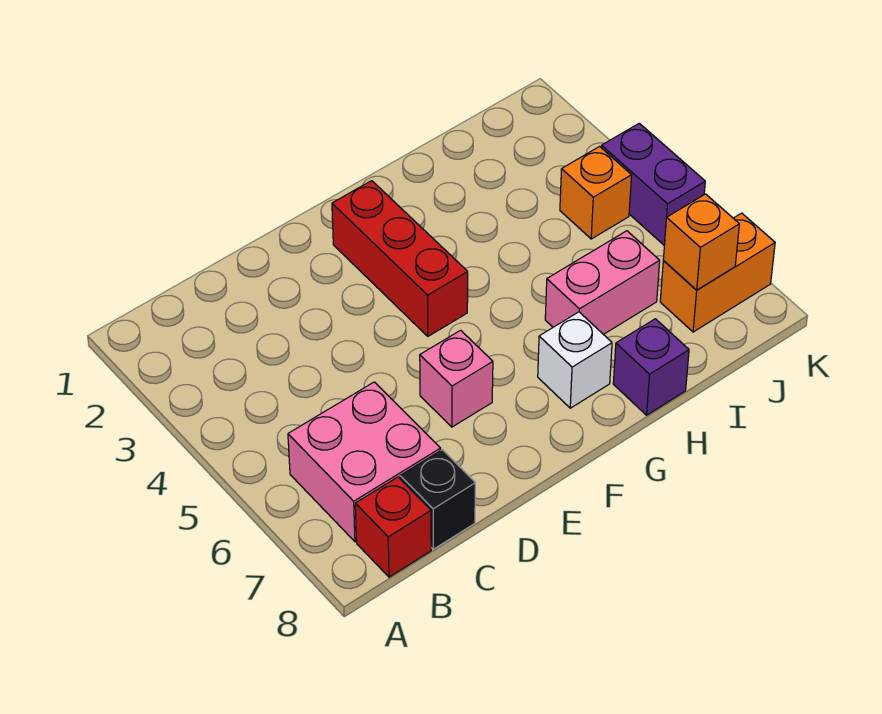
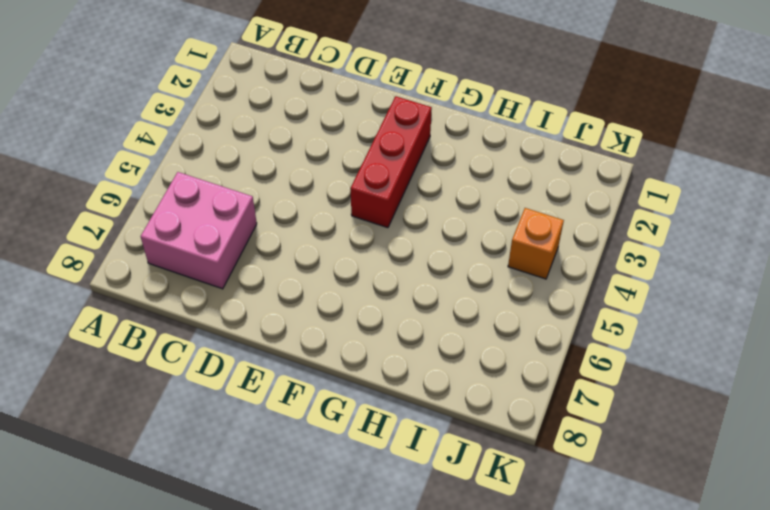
none -> red 1x1 brick [355,477,431,577]
none -> black 1x1 brick [400,450,475,549]
none -> pink 1x1 brick [420,330,493,427]

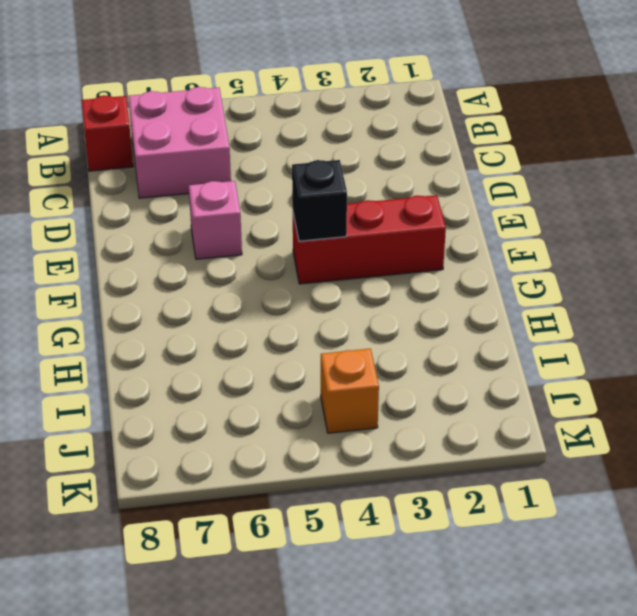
black 1x1 brick [292,160,347,241] -> black 1x1 brick moved to [400,450,475,549]
none -> white 1x1 brick [538,312,612,408]
none -> pink 1x2 brick [545,231,660,334]
none -> purple 1x1 brick [613,319,689,415]

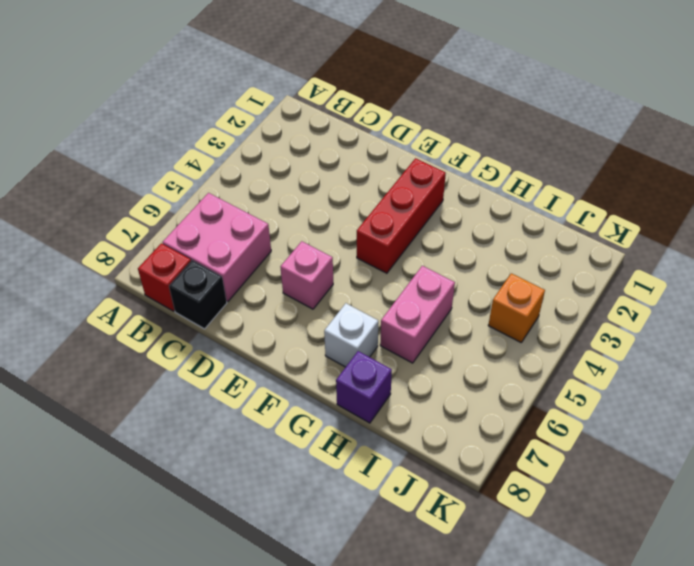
pink 1x2 brick [380,266,455,363] -> pink 1x2 brick turned to [545,231,660,334]
none -> orange 1x2 brick [660,213,775,332]
none -> purple 1x2 brick [601,123,705,245]
none -> orange 1x1 brick [663,194,739,290]

